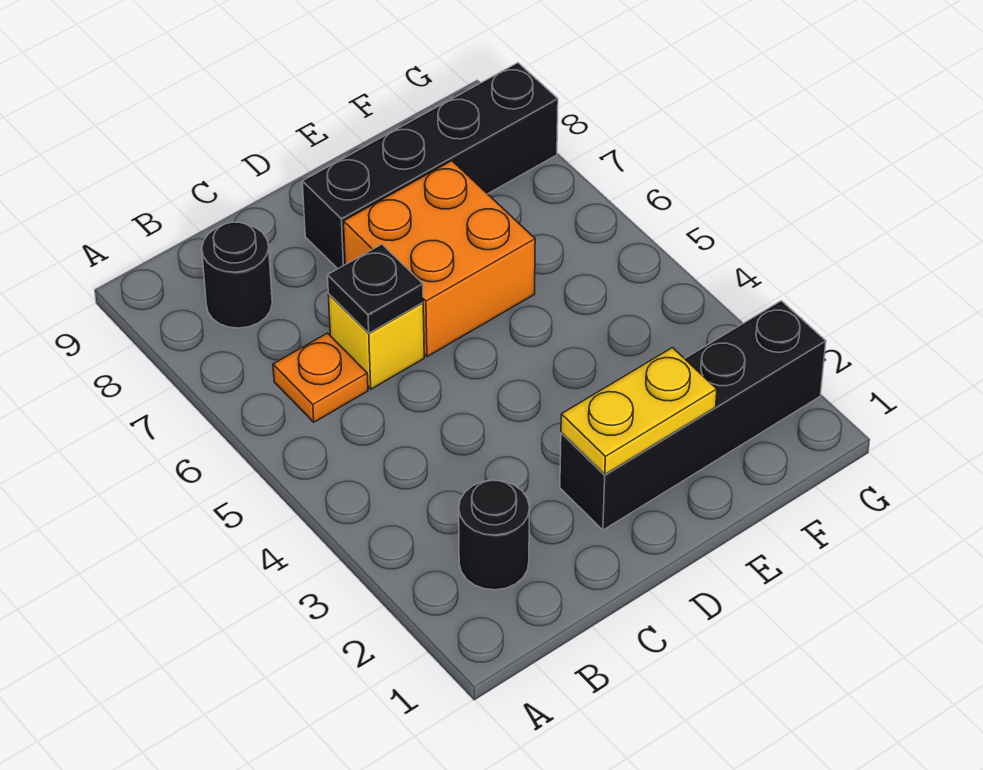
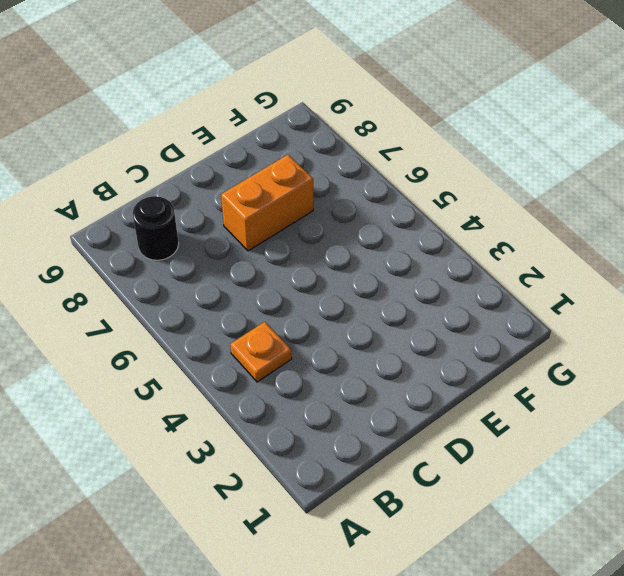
orange 1x1 plate [230,322,292,382] -> orange 1x1 plate moved to [273,333,368,422]
orange 1x2 brick [221,155,313,251] -> orange 2x2 brick [344,161,535,357]
none -> black 1x1 round brick [459,480,530,590]
none -> yellow 1x1 brick [328,294,424,389]

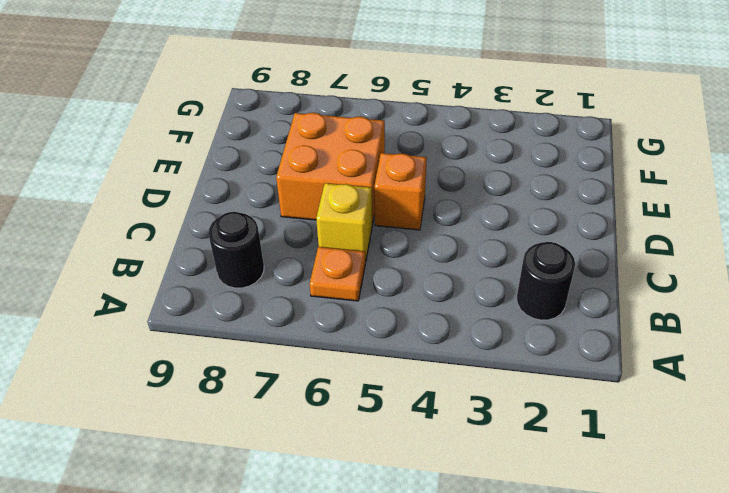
orange 1x1 brick [374,153,427,230] -> none
none -> black 1x4 brick [560,301,826,530]
none -> black 1x4 brick [302,63,558,269]

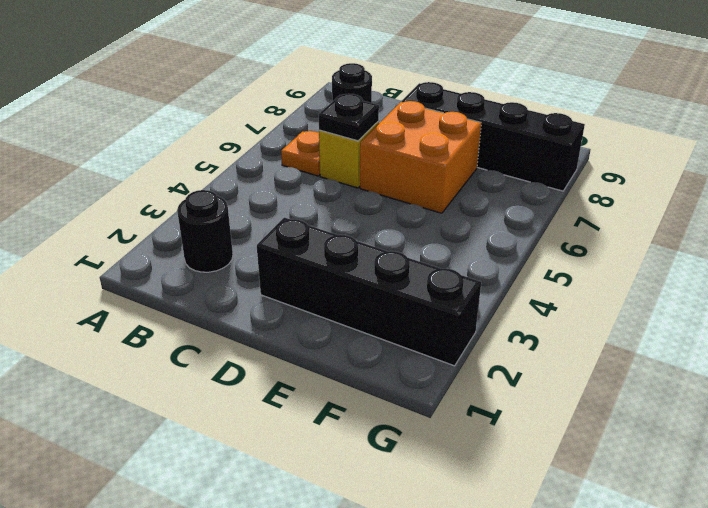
none -> yellow 1x2 plate [561,348,717,475]

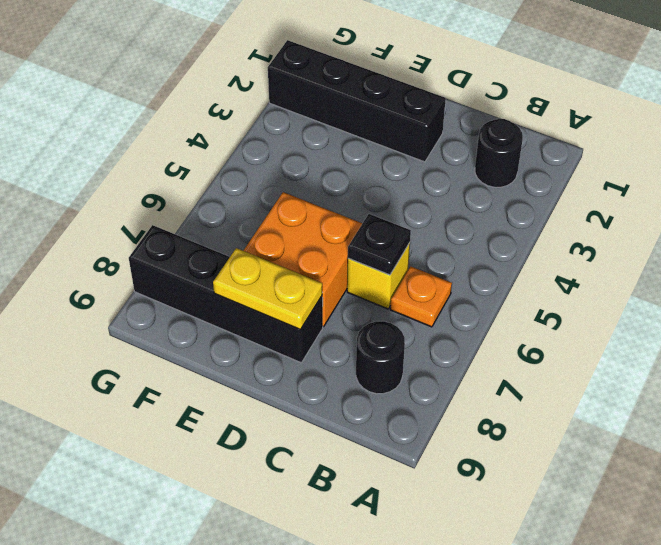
yellow 1x2 plate [213,248,322,330] -> yellow 1x2 plate moved to [561,348,717,475]

